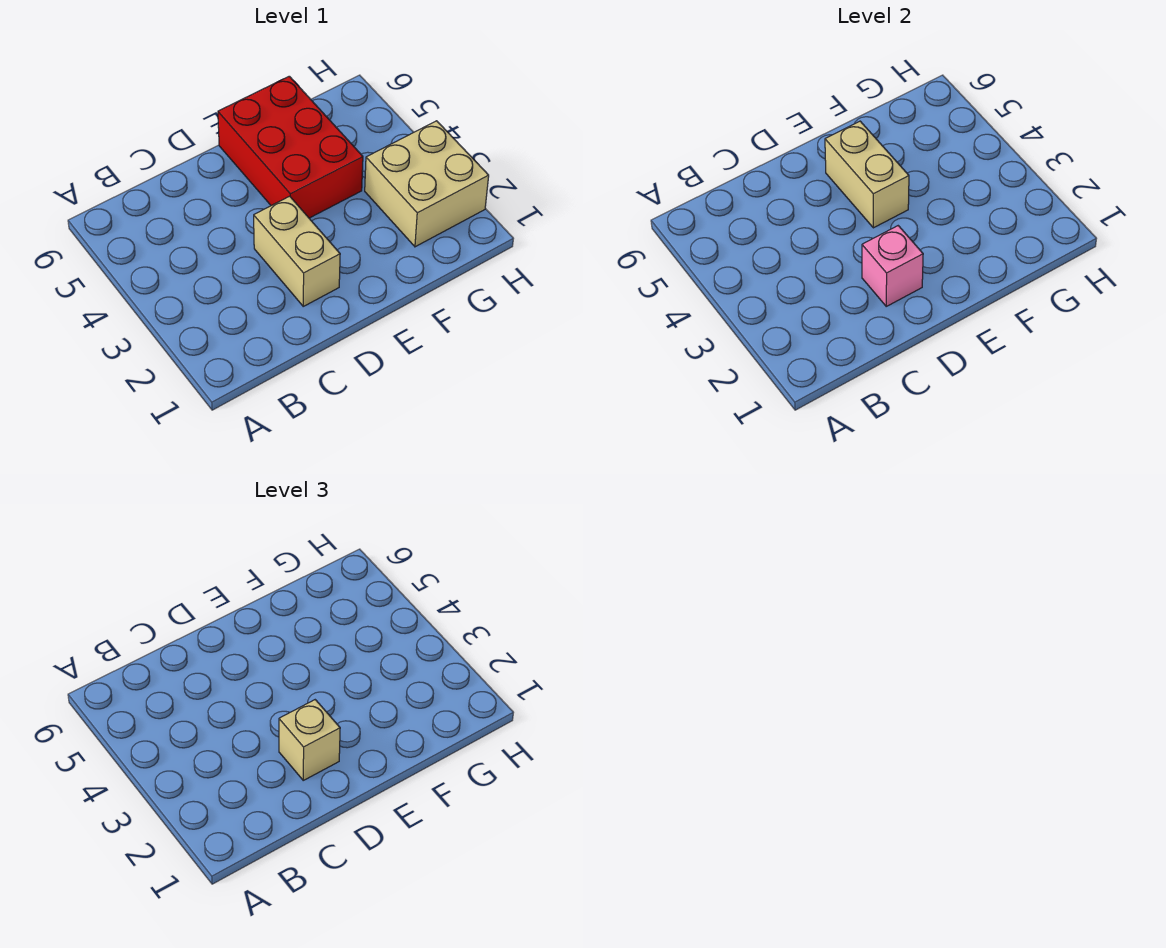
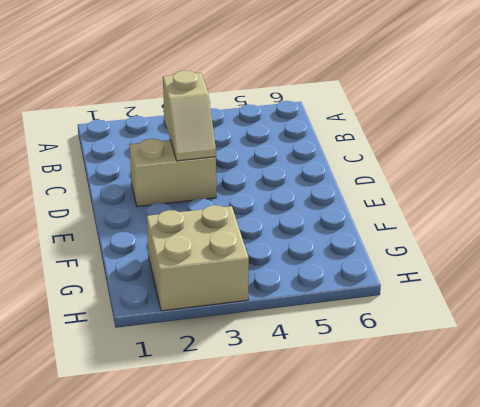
tan 1x2 slope [163,71,216,161] -> none
none -> red 2x3 brick [218,76,363,218]
none -> pink 1x1 brick [862,226,923,306]

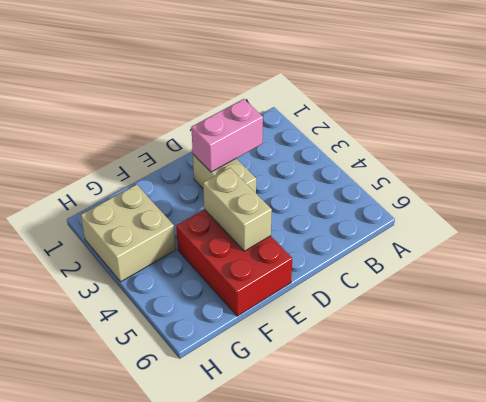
pink 1x2 brick [191,99,263,172] -> pink 1x1 brick [862,226,923,306]
none -> tan 1x1 brick [279,700,340,780]

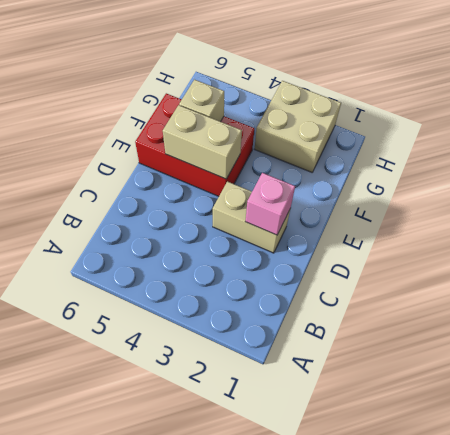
tan 1x1 brick [179,80,224,122] -> tan 1x1 brick moved to [279,700,340,780]

